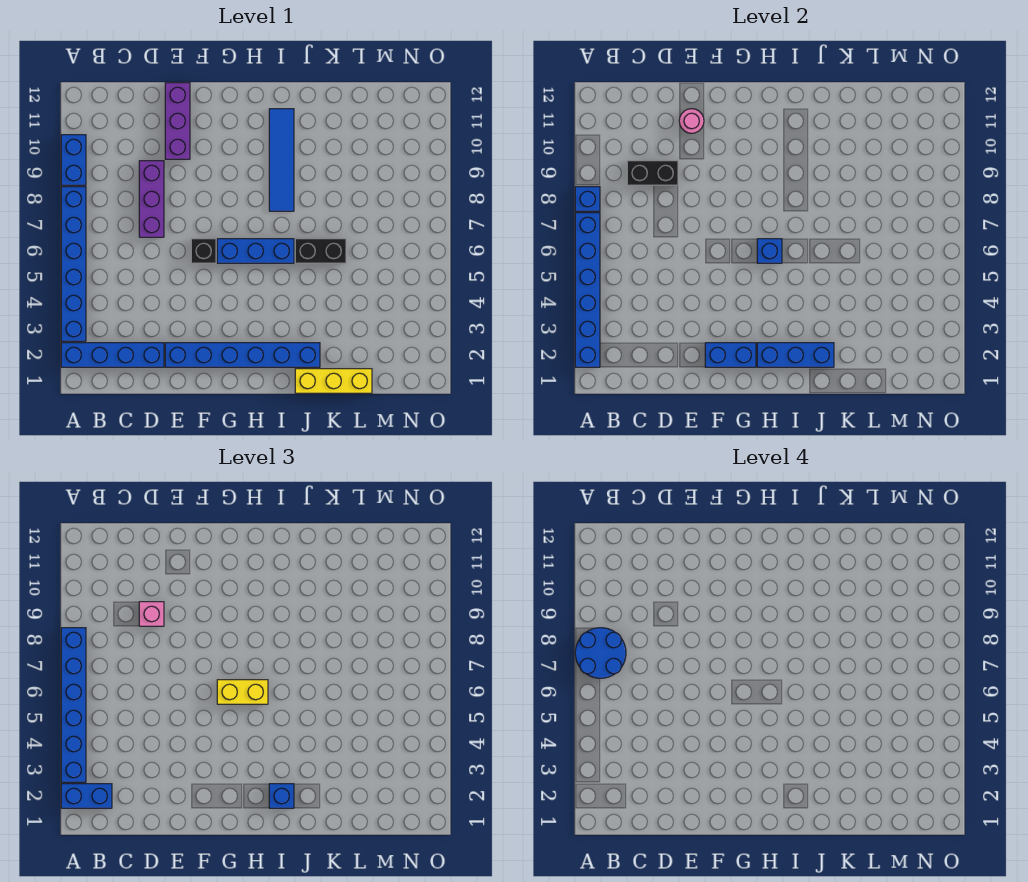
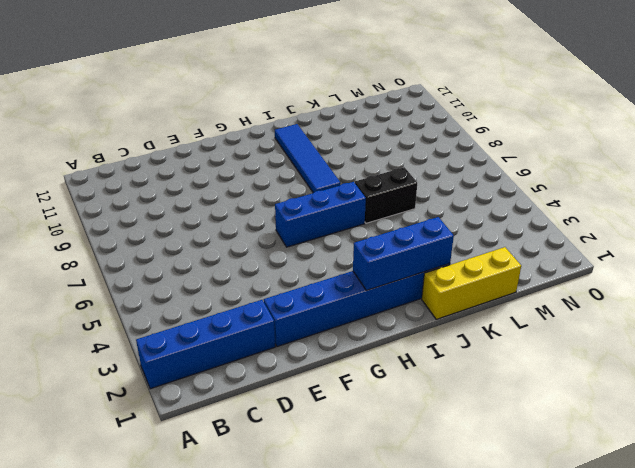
none -> blue 1x6 brick [61,187,86,341]
none -> blue 1x2 brick [61,135,86,185]
none -> purple 1x3 brick [139,161,164,237]

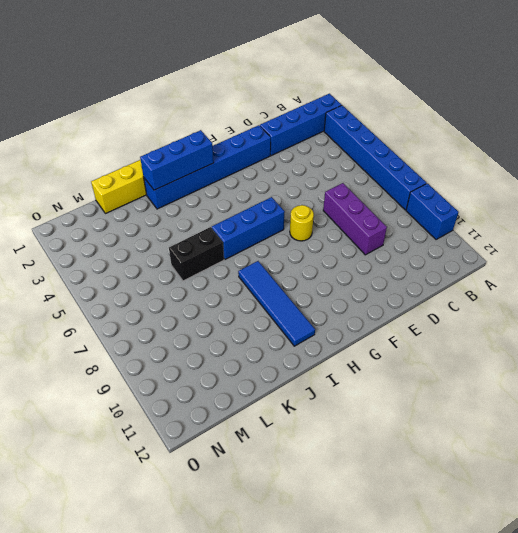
yellow 1x1 round brick [290,205,314,241] -> none
none -> purple 1x3 brick [165,83,190,159]
none -> black 1x1 brick [191,239,216,263]
none -> blue 1x6 brick [575,213,600,367]

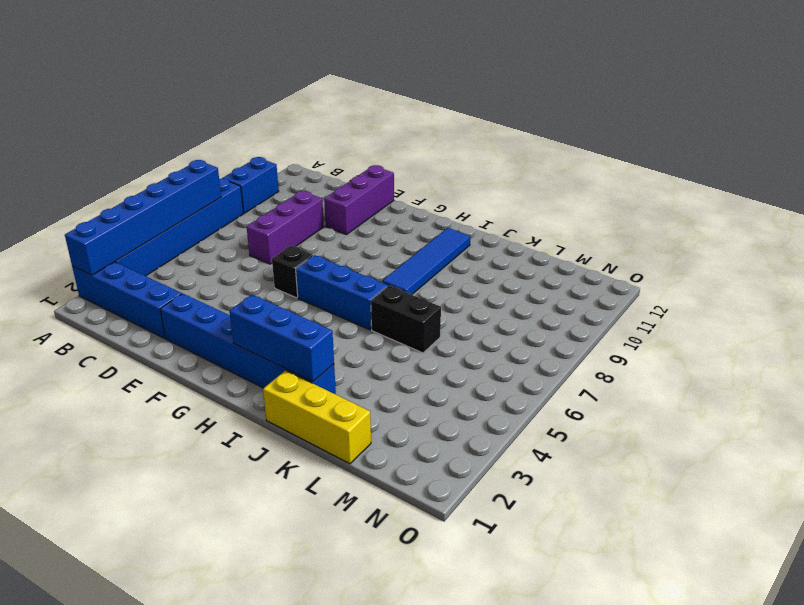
none -> blue 1x1 brick [575,187,600,211]
none -> black 1x2 brick [627,161,678,185]
none -> pink 1x1 round brick [679,109,704,133]

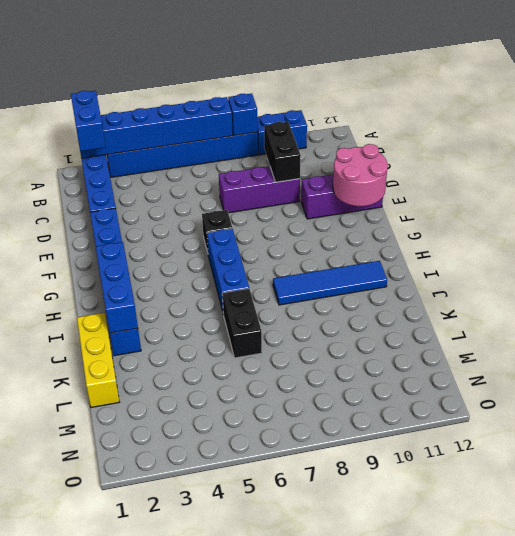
pink 2x2 round brick [333,144,388,206] -> pink 1x1 round brick [679,109,704,133]
none -> blue 1x2 brick [705,343,756,367]
none -> blue 1x1 brick [757,239,782,263]
none -> blue 1x6 brick [61,628,86,782]

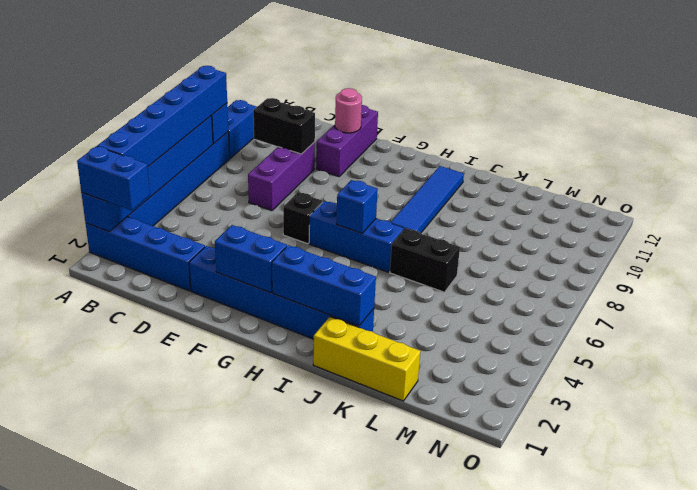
none -> pink 1x1 brick [139,602,164,626]
none -> yellow 1x2 brick [217,680,268,704]
none -> blue 1x1 brick [269,784,294,808]

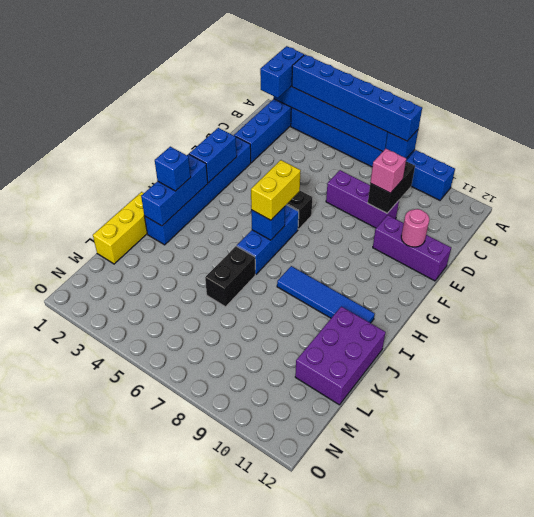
purple 2x3 brick [295,307,386,405] -> none
none -> blue 2x2 round brick [575,628,626,678]

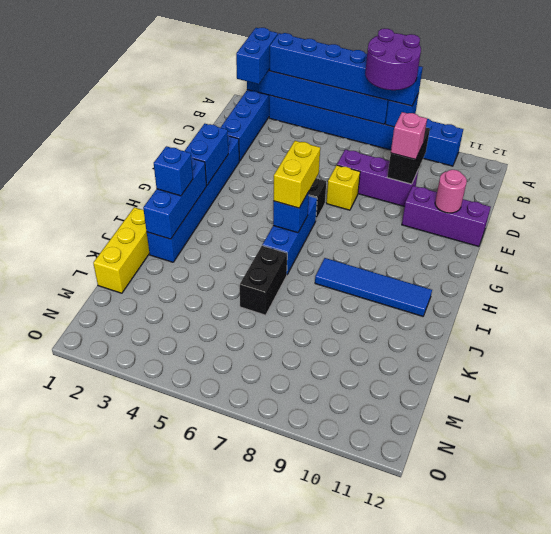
purple 2x2 round brick [365,29,421,90] -> blue 2x2 round brick [575,628,626,678]
yellow 1x1 brick [326,165,360,210] -> none

